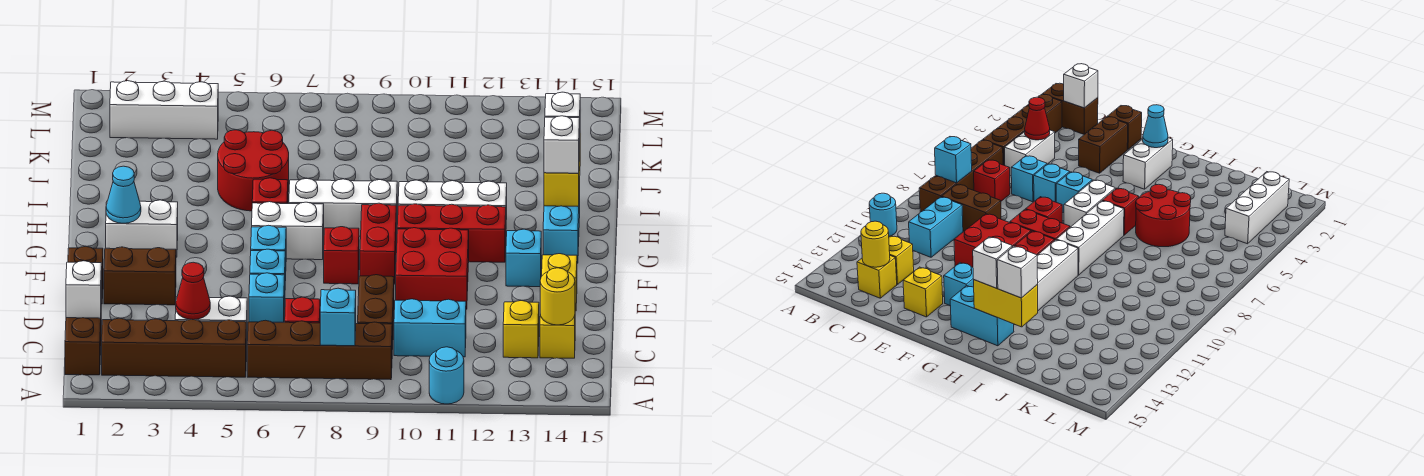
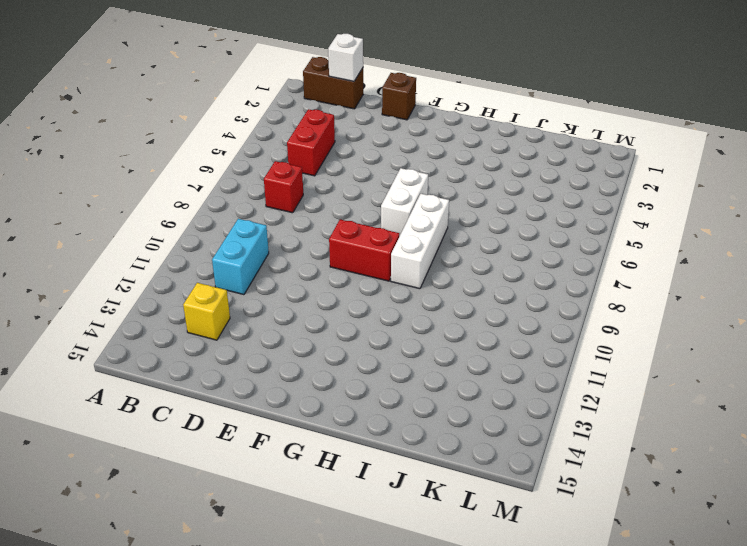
red 1x2 brick [287,109,335,176] -> white 1x2 brick [175,296,247,352]
none -> cyan 1x1 round brick [429,347,464,404]
none -> brown 1x4 brick [102,318,246,377]
none -> brown 1x4 brick [247,320,392,380]
none -> brown 1x2 brick [358,275,394,349]

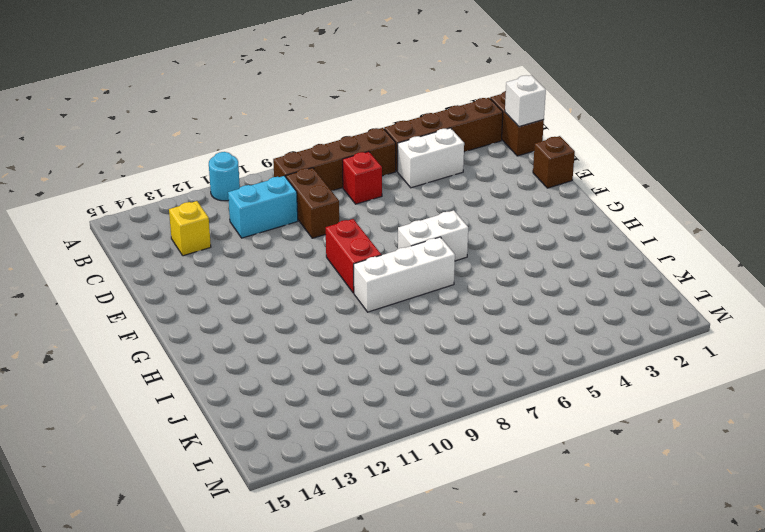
none -> yellow 1x1 brick [540,315,575,358]
none -> cyan 1x1 brick [249,273,285,322]
none -> brown 1x2 brick [104,247,176,305]
none -> cyan 1x1 brick [250,249,285,275]

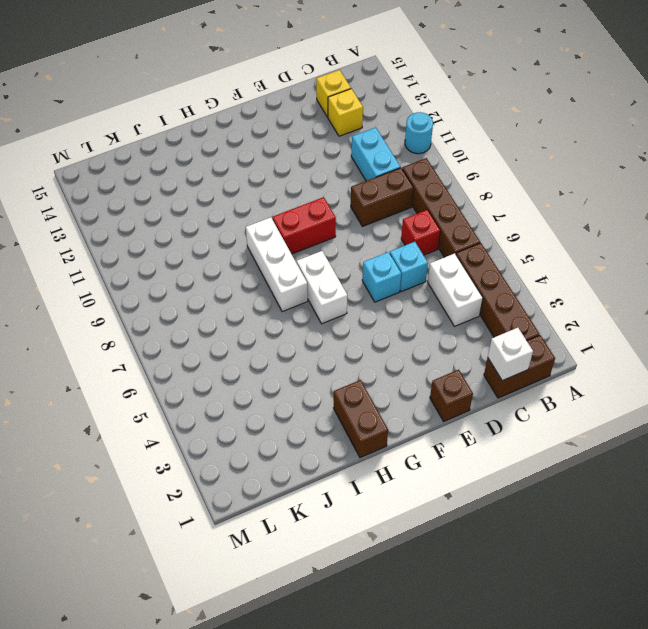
brown 1x2 brick [334,380,388,458] -> brown 1x2 brick moved to [104,247,176,305]
none -> red 2x2 brick [396,228,469,309]
none -> yellow 1x1 brick [542,254,577,311]
none -> cyan 1x1 brick [251,225,286,281]
none -> red 1x1 brick [324,227,359,284]

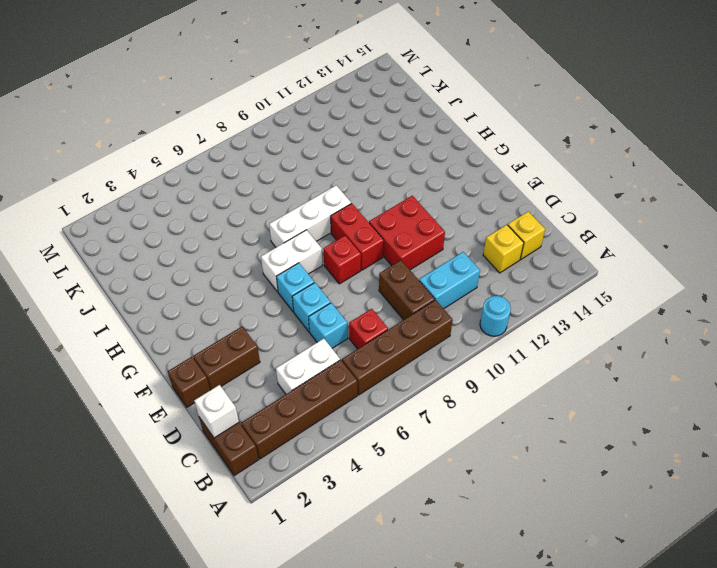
none -> yellow 1x1 brick [542,254,577,311]
none -> cyan 1x1 brick [506,229,541,287]
none -> white 1x2 brick [106,200,178,257]
none -> red 1x3 brick [397,204,506,262]

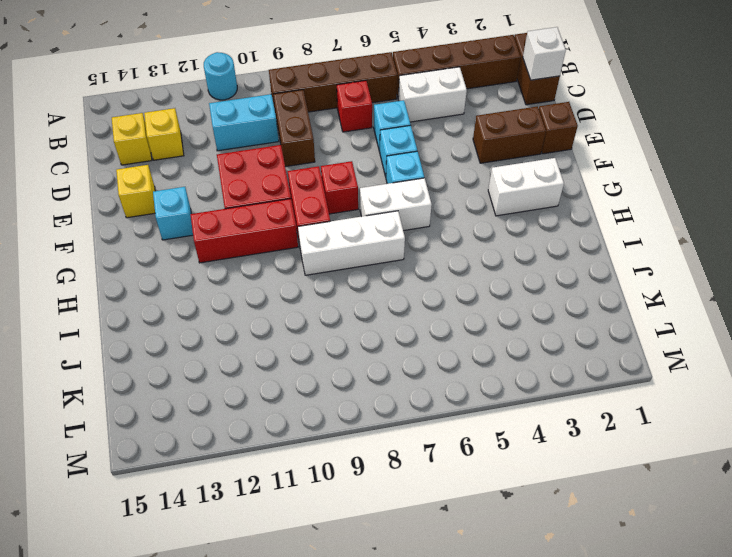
none -> cyan 1x2 brick [543,186,580,263]
none -> red 1x1 brick [252,178,288,204]
none -> white 1x3 brick [398,180,507,220]
none -> red 2x2 round brick [218,130,289,211]

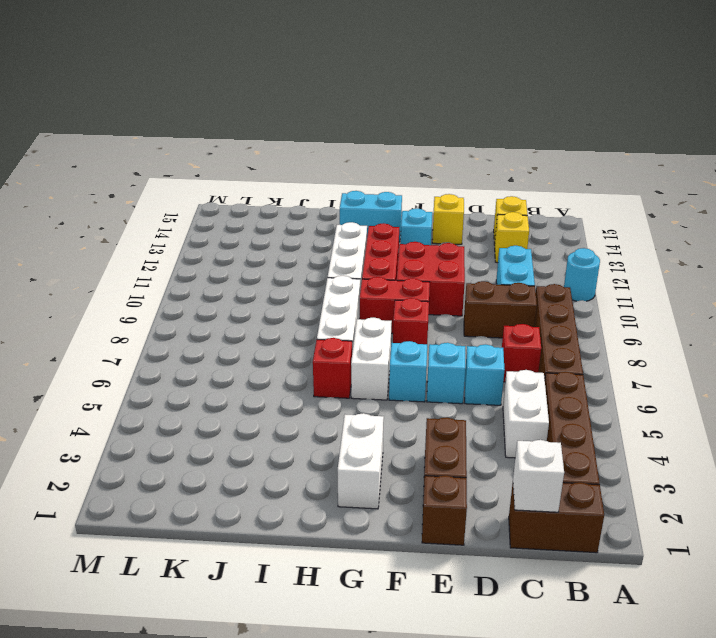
none -> red 2x2 round brick [218,130,289,211]
none -> white 1x3 brick [110,81,218,139]
none -> cyan 1x1 brick [320,288,356,346]
none -> red 1x1 cone [176,262,210,320]

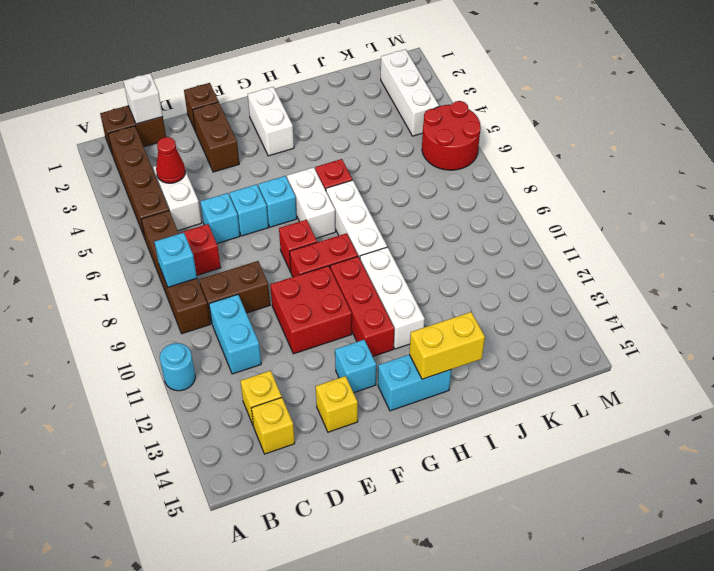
red 2x2 round brick [422,101,481,170] -> red 2x2 round brick moved to [218,130,289,211]
none -> yellow 1x1 round brick [540,268,575,325]
none -> cyan 1x1 cone [106,166,141,223]
none -> white 1x1 brick [544,116,580,173]
none -> white 1x1 brick [545,92,580,118]

